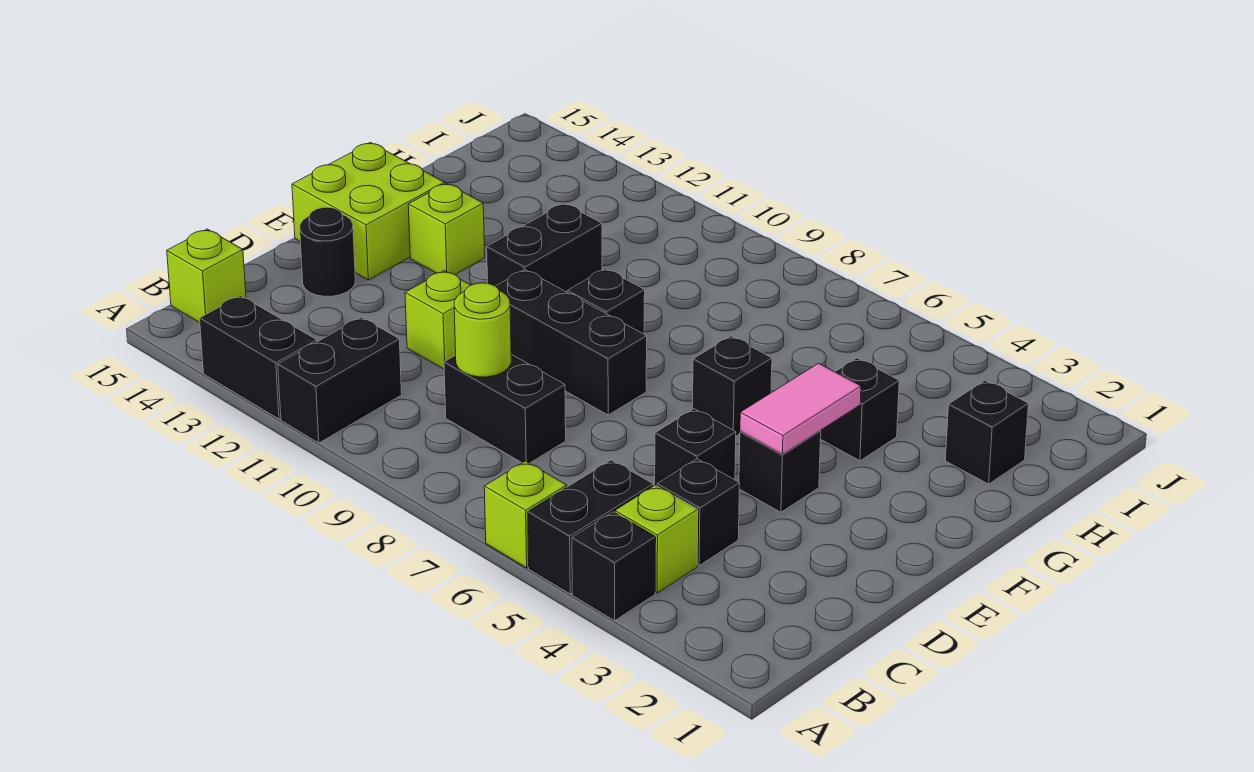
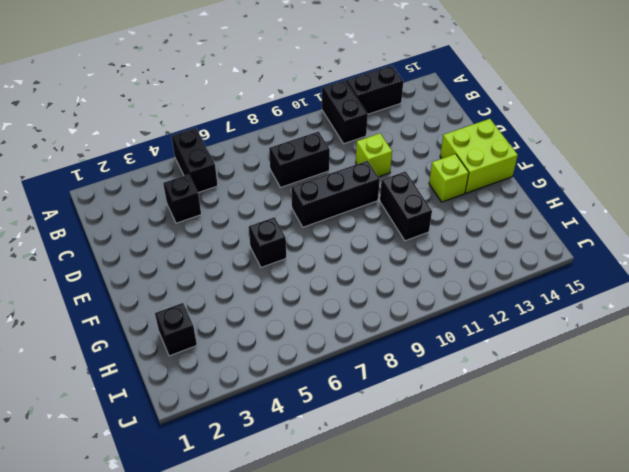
none -> black 1x1 brick [572,512,656,621]
none -> lime 1x1 brick [484,461,567,568]
none -> lime 1x1 brick [615,485,698,593]

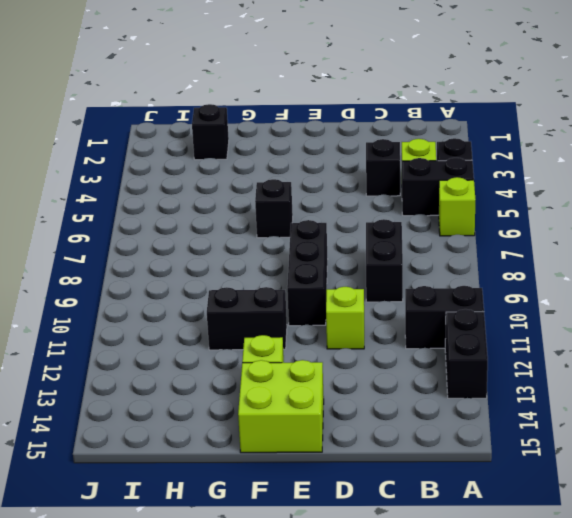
none -> lime 1x1 brick [167,229,246,323]
none -> black 1x1 brick [655,409,736,486]
none -> black 1x1 round brick [300,207,355,296]

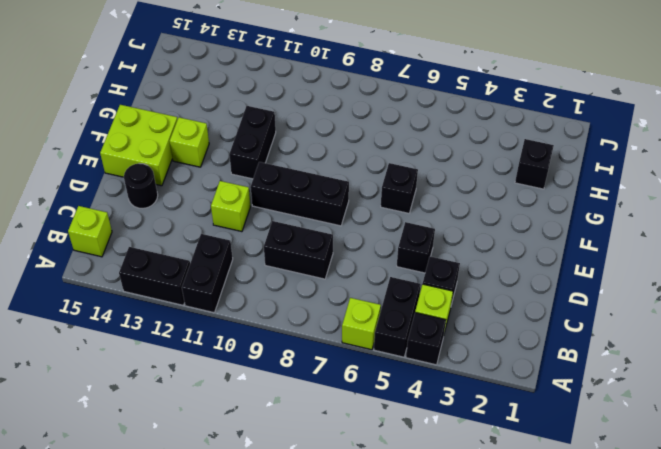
none -> black 1x1 brick [739,431,821,512]
none -> black 1x1 brick [567,269,645,334]
none -> black 1x1 brick [820,358,899,461]

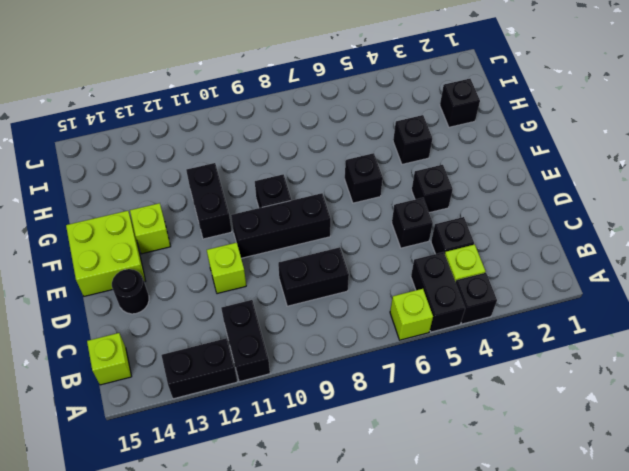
none -> lime 1x1 round brick [454,283,511,377]
none -> pink 1x2 tile [740,363,861,454]

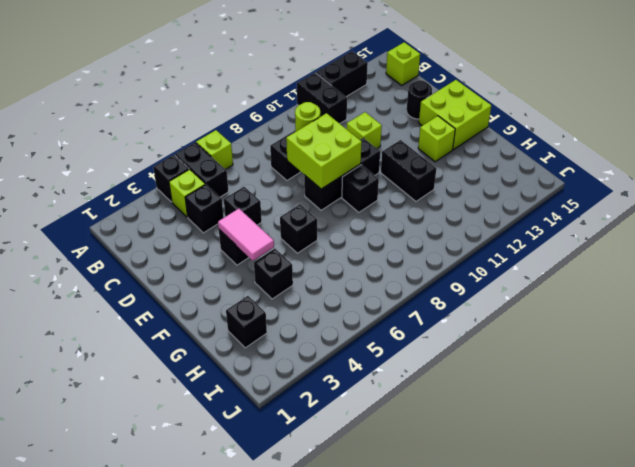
lime 2x2 brick [286,113,362,189] -> none

